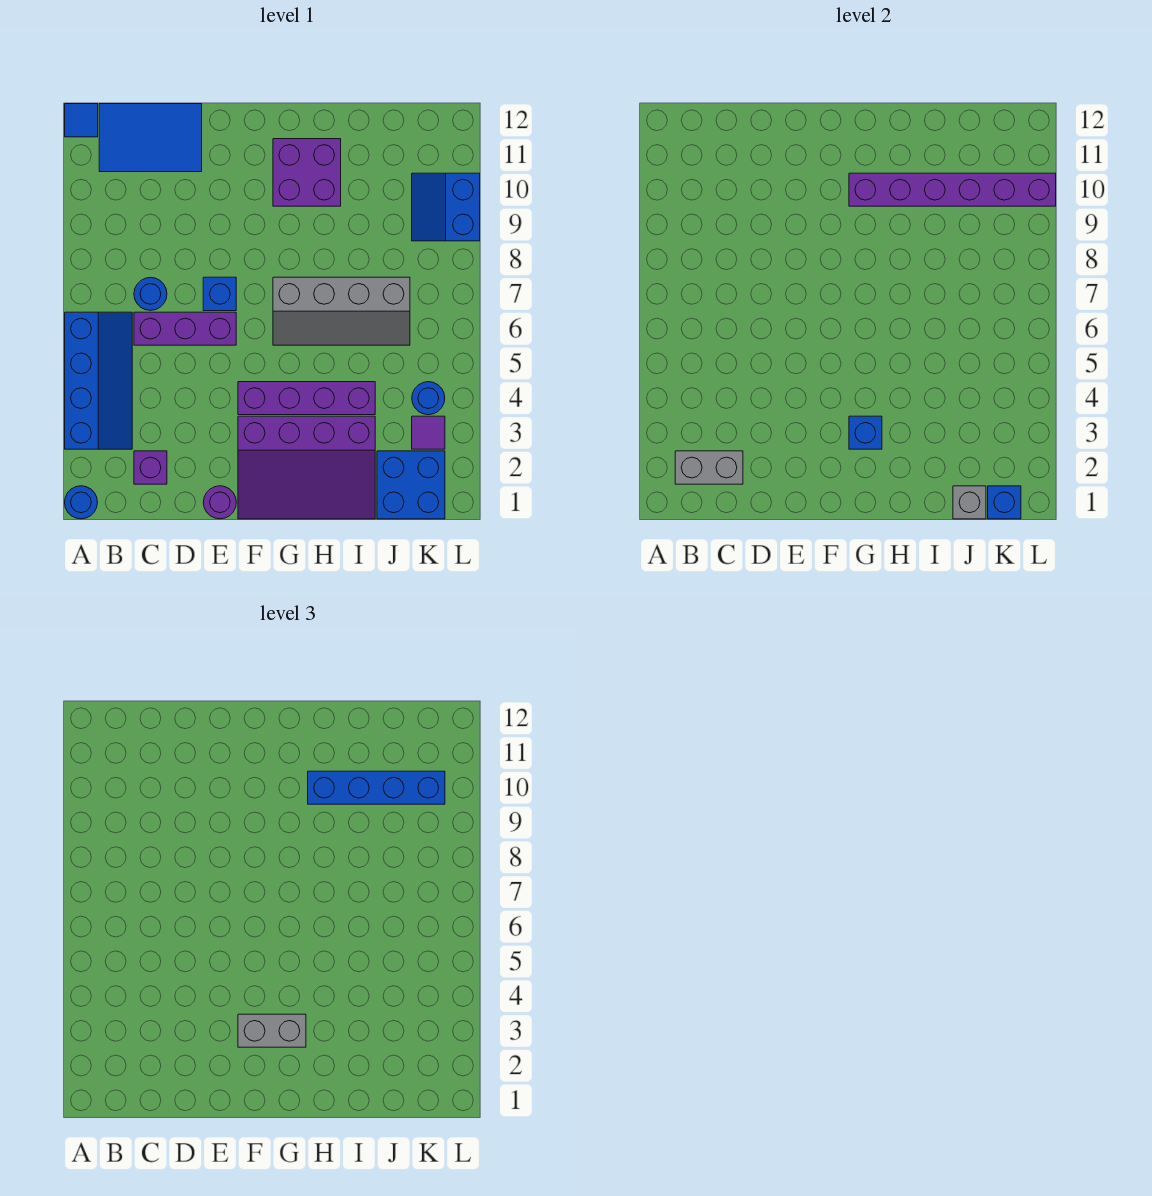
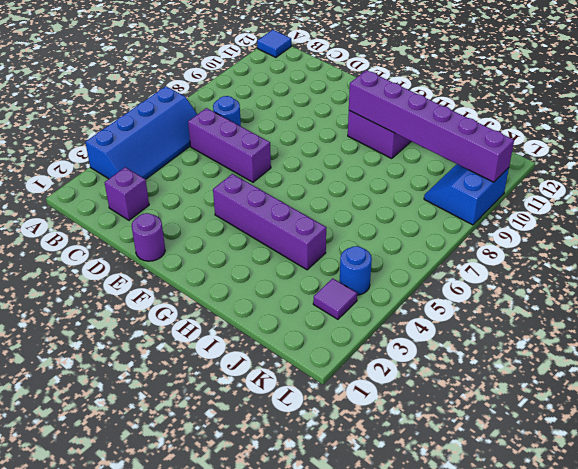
none -> blue 1x1 round brick [65,486,98,519]
none -> blue 2x3 tile [99,104,202,172]
none -> blue 1x1 brick [203,277,236,311]

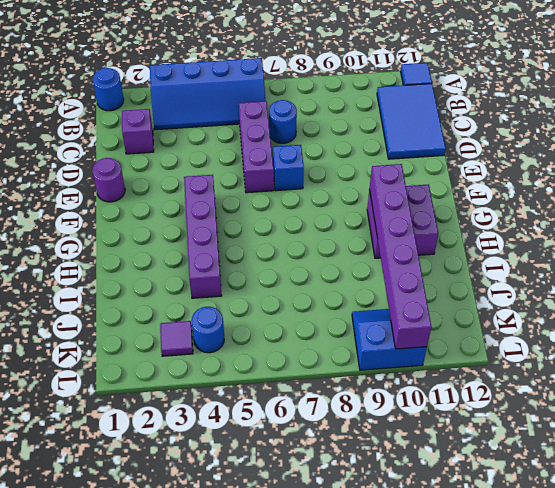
none -> purple 3x4 slope [238,416,375,519]
none -> grey 2x4 slope [273,277,410,345]
none -> blue 2x2 brick [377,451,445,519]

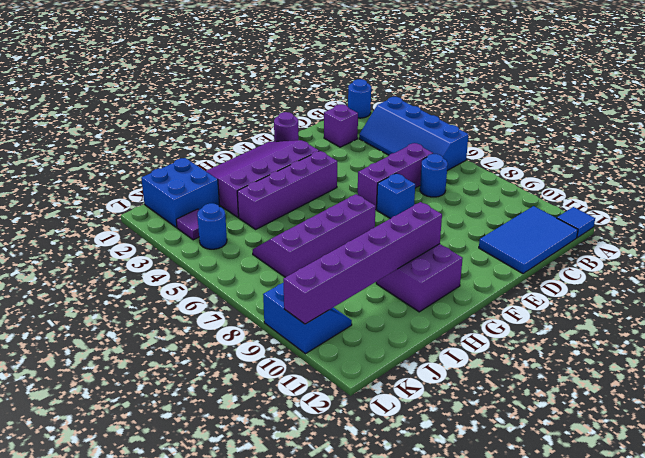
purple 2x4 slope [253,194,376,277] -> grey 2x4 slope [273,277,410,345]
none -> grey 1x2 brick [675,451,743,484]
none -> blue 1x1 brick [849,416,882,449]
none -> grey 1x1 brick [953,486,986,519]

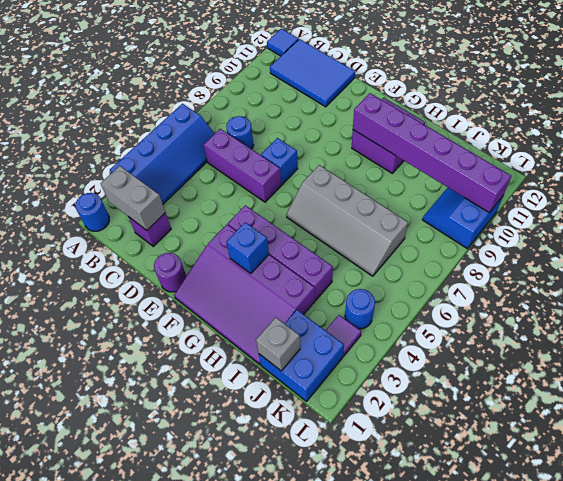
none -> blue 1x1 brick [988,486,1021,519]
none -> grey 1x2 brick [238,1014,306,1047]
none -> blue 1x4 brick [308,771,445,804]

